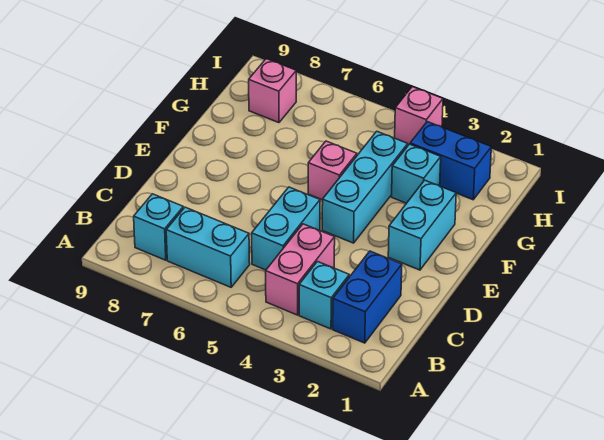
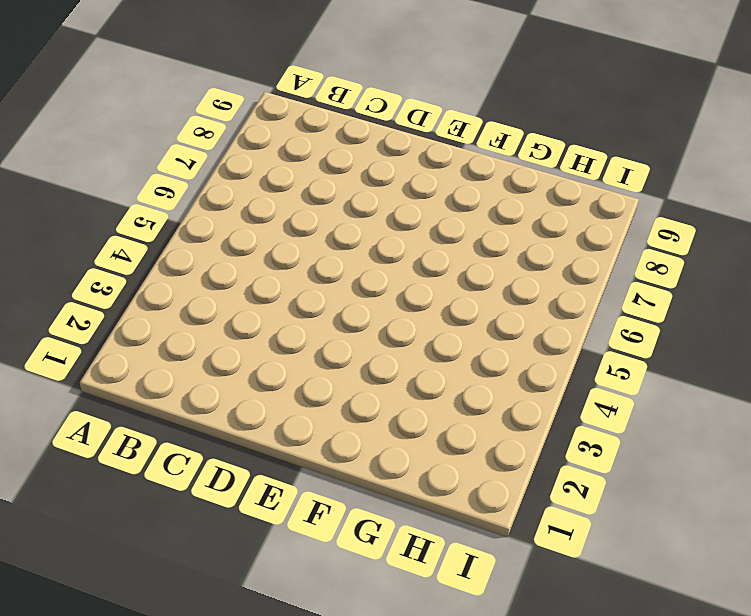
none -> blue 1x2 brick [333,251,402,343]
none -> cyan 1x1 brick [299,262,349,329]
none -> pink 1x2 brick [266,224,335,315]

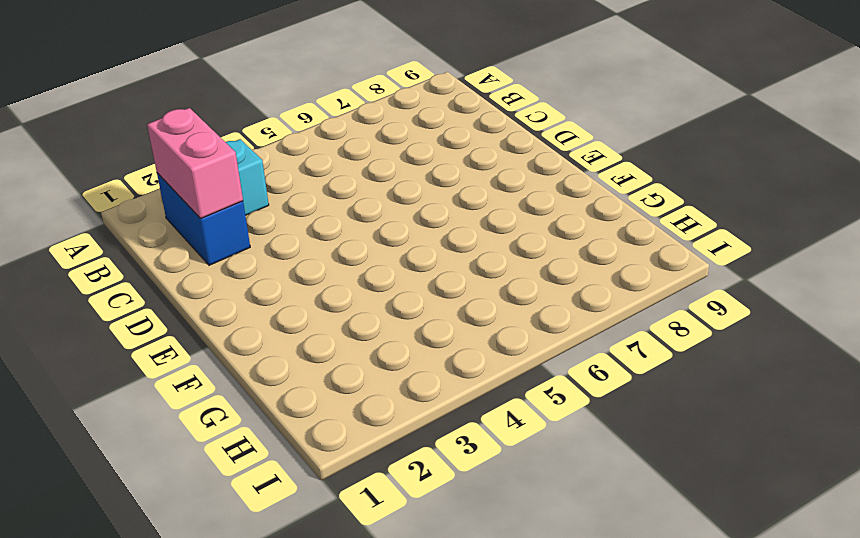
pink 1x2 brick [147,108,243,219] -> pink 1x2 brick moved to [266,224,335,315]
none -> cyan 1x2 brick [166,207,250,287]
none -> cyan 1x1 brick [134,194,183,260]
none -> cyan 1x2 brick [252,187,320,270]

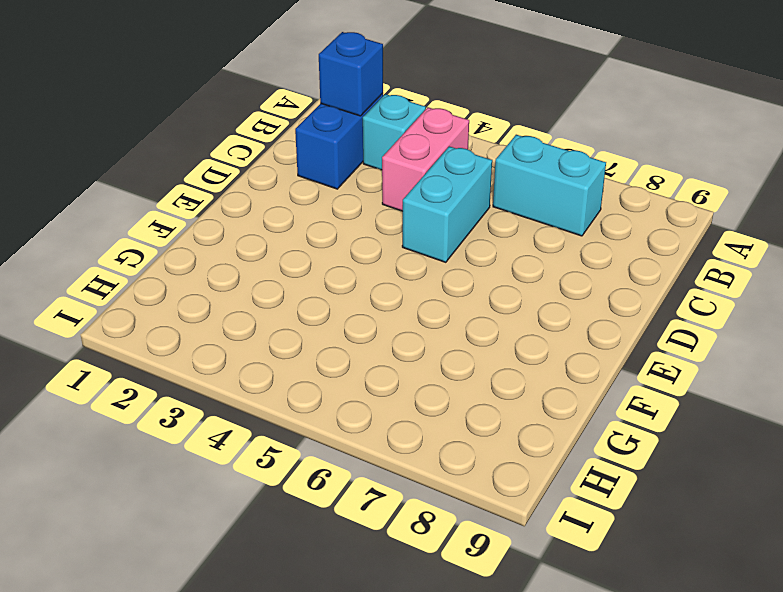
blue 1x1 brick [319,32,383,116] -> none
none -> cyan 1x1 brick [134,194,183,260]
none -> cyan 1x2 brick [388,180,456,270]
none -> cyan 1x3 brick [322,131,408,243]

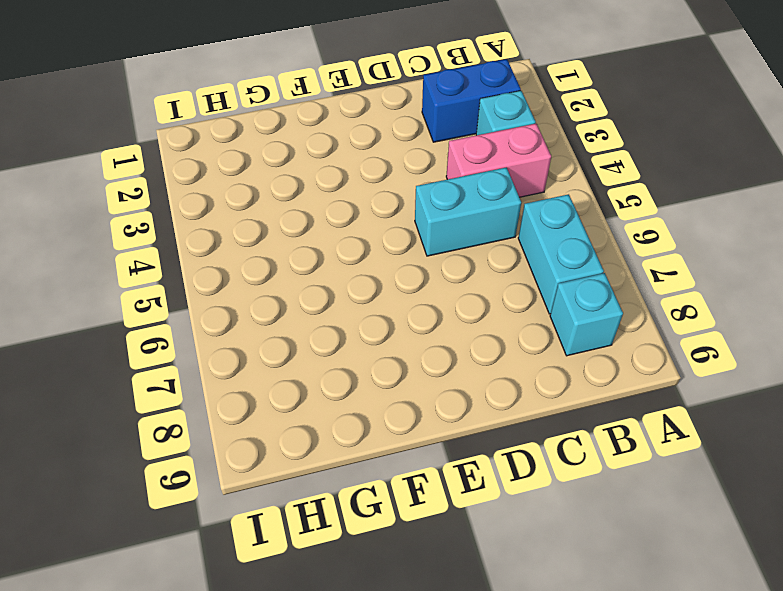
none -> cyan 1x2 brick [388,180,456,270]
none -> cyan 1x3 brick [322,131,408,243]
none -> pink 1x1 brick [308,141,357,200]

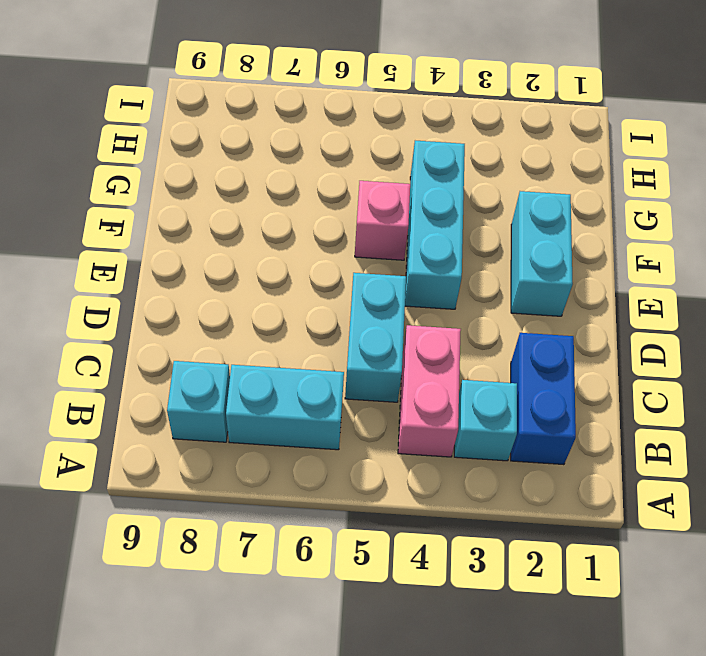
none -> cyan 1x1 brick [392,144,441,203]
none -> blue 1x2 brick [410,122,491,200]
none -> pink 1x1 brick [249,59,296,123]

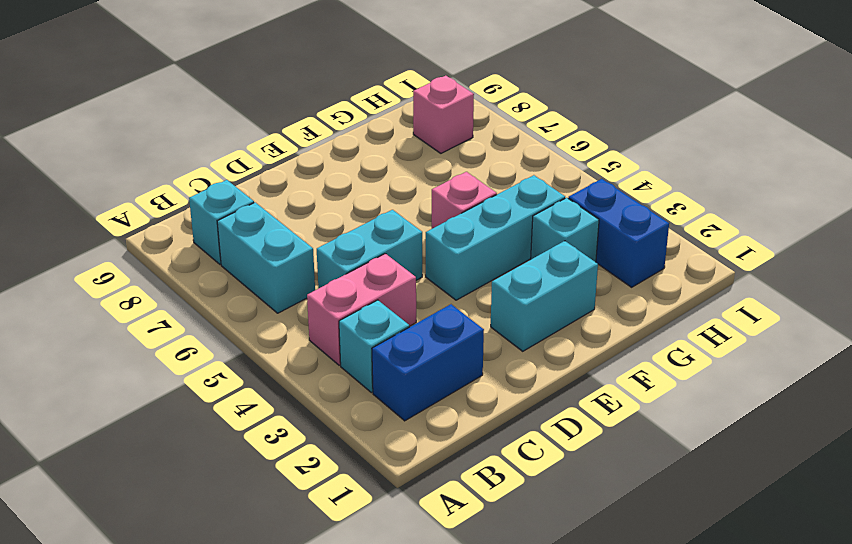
none -> pink 1x1 brick [395,87,443,145]

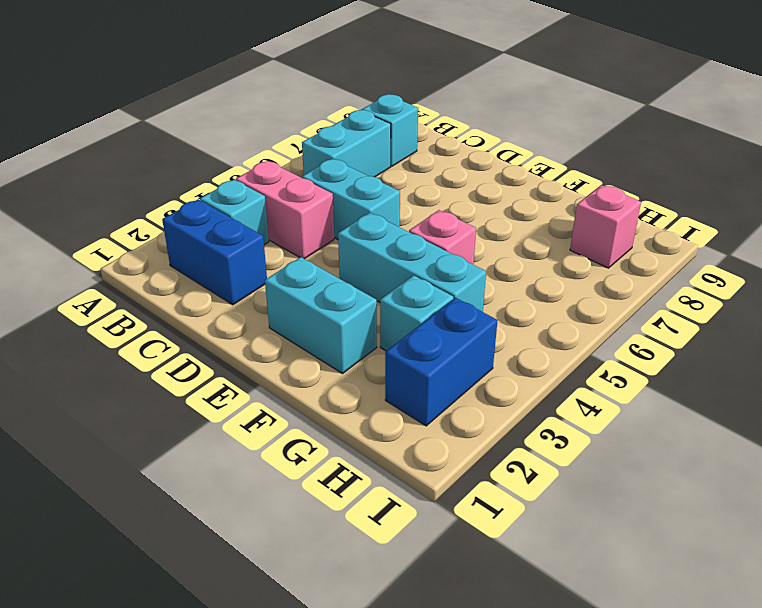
none -> pink 1x1 brick [395,87,443,145]

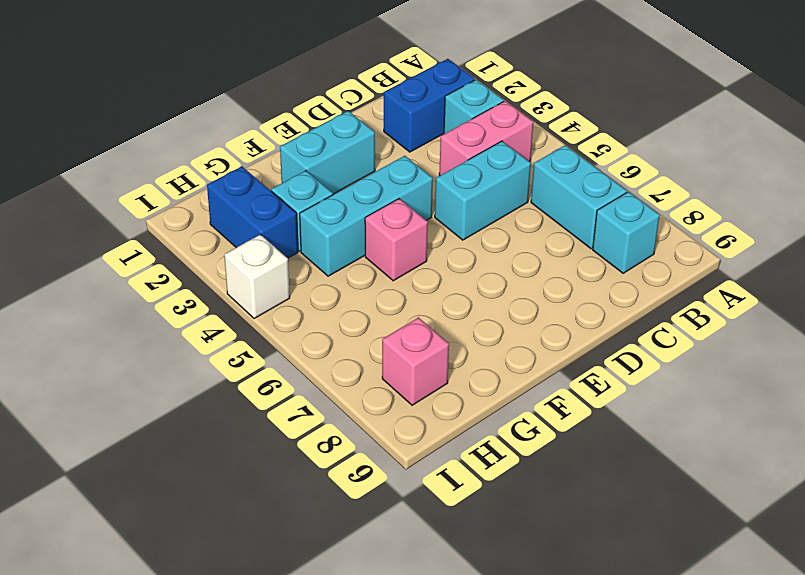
white 1x1 brick [224,235,290,319] -> pink 1x1 brick [395,87,443,145]

